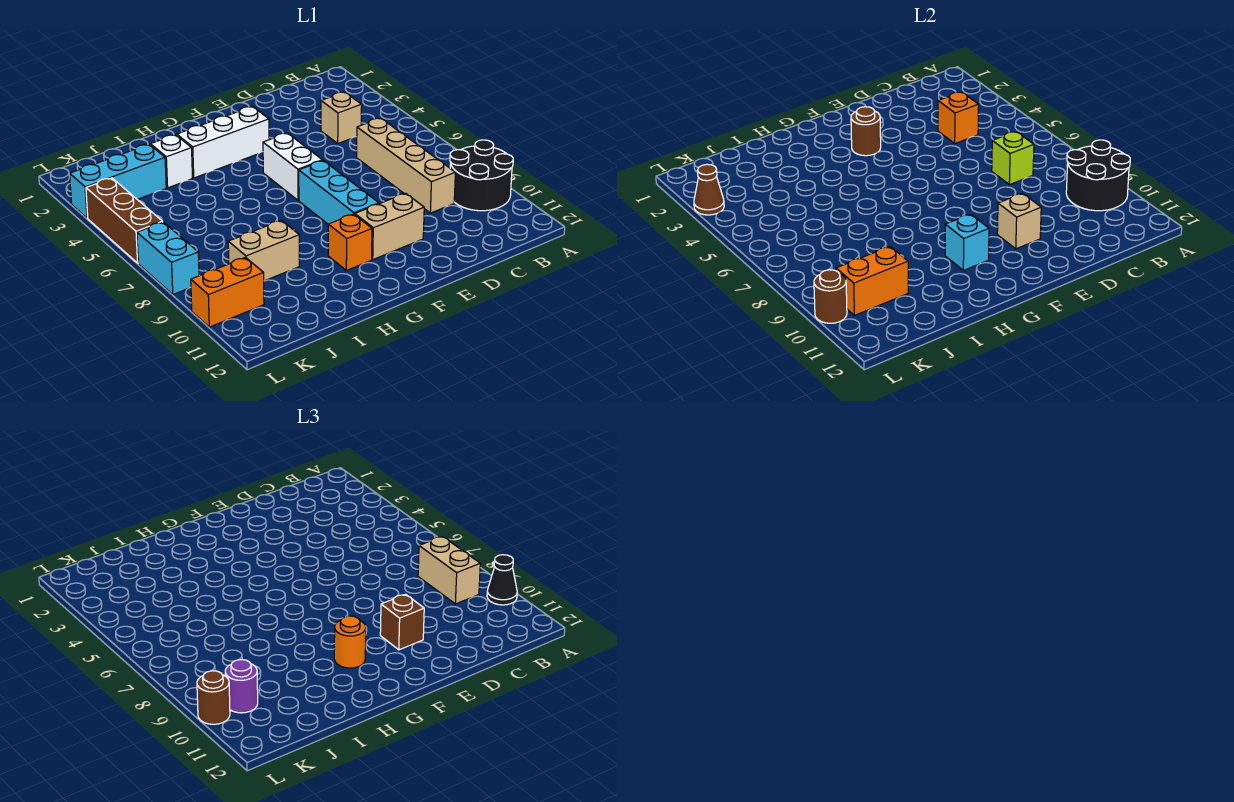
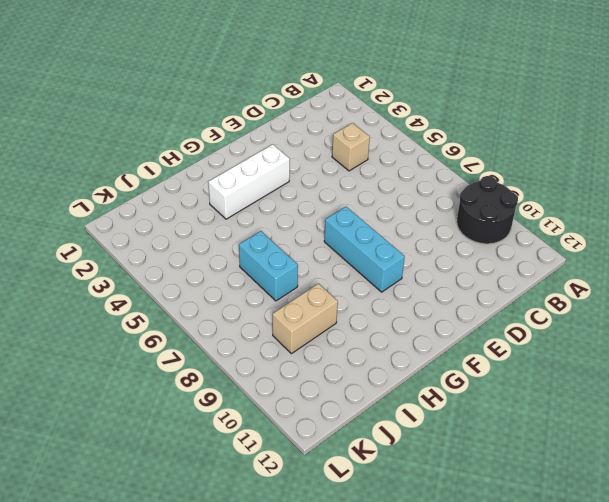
cyan 1x2 brick [239,231,298,301] -> cyan 1x2 brick moved to [137,222,199,294]
none -> tan 1x4 brick [357,118,455,213]
none -> tan 1x2 brick [355,193,424,259]
none -> white 1x2 brick [263,133,323,200]

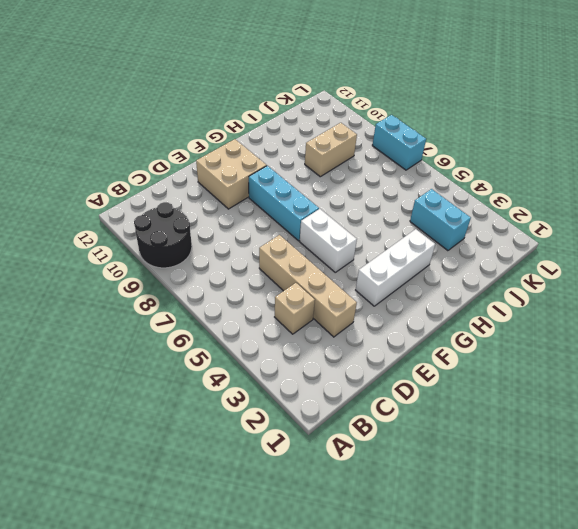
tan 1x4 brick [259,235,357,337] -> tan 1x4 brick moved to [357,118,455,213]
tan 2x2 brick [196,139,267,209] -> tan 1x2 brick [355,193,424,259]
cyan 1x2 brick [410,189,471,251] -> cyan 1x3 brick [70,144,166,218]
none -> orange 1x1 brick [328,214,372,270]
none -> white 1x1 brick [150,135,192,188]
none -> orange 1x2 brick [191,257,264,327]

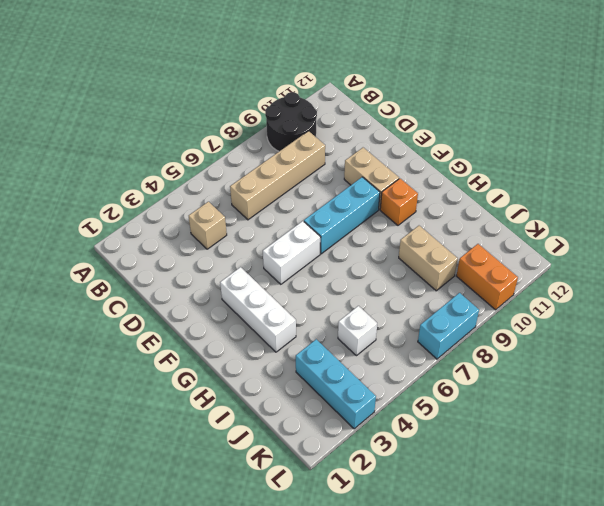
white 1x1 brick [338,306,377,356] -> white 1x1 brick moved to [150,135,192,188]
none -> brown 1x3 brick [86,178,163,263]
none -> black 2x2 round brick [1066,140,1130,211]
none -> orange 1x1 brick [938,92,979,143]

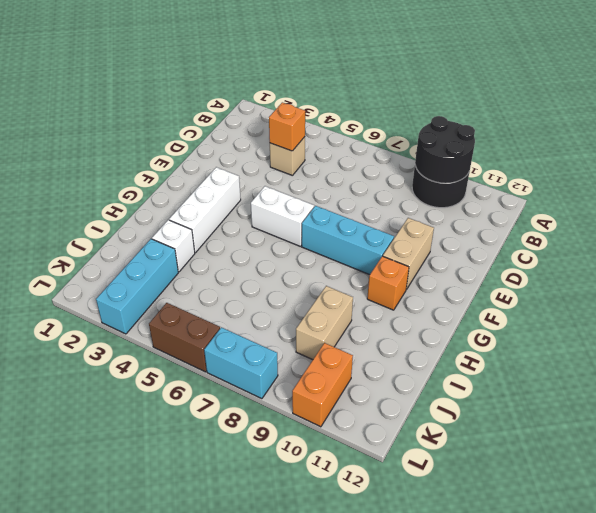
brown 1x2 brick [149,303,220,372] -> brown 1x3 brick [86,178,163,263]
none -> tan 1x4 brick [357,118,455,213]
none -> lime 1x1 brick [992,132,1034,185]
none -> tan 1x1 brick [997,193,1041,249]

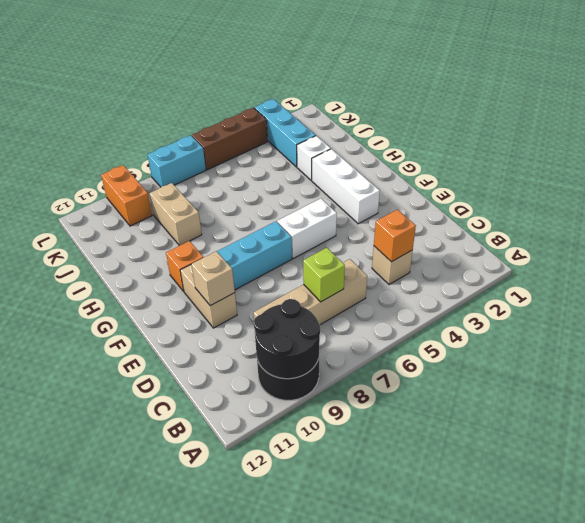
none -> brown 1x1 round brick [851,107,881,156]
none -> cyan 1x1 brick [945,214,989,270]
none -> orange 1x2 brick [836,246,908,315]

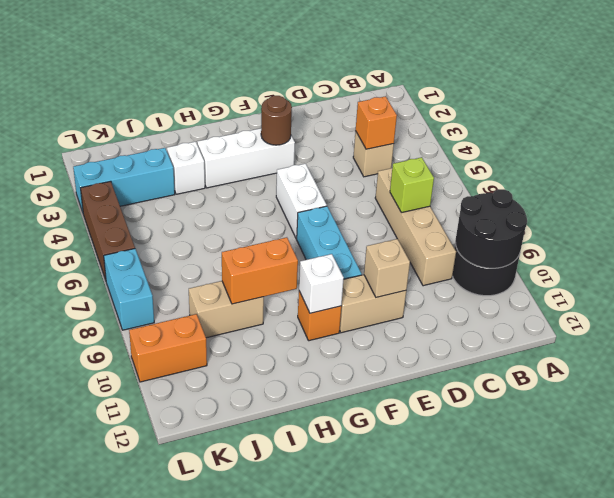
white 1x1 brick [299,254,344,313] -> cyan 1x1 brick [945,214,989,270]
orange 1x2 brick [222,237,298,304] -> orange 1x2 brick moved to [836,246,908,315]
none -> brown 1x1 cone [694,164,724,215]
none -> brown 1x1 round brick [814,270,847,323]
none -> black 1x1 cone [487,555,517,605]

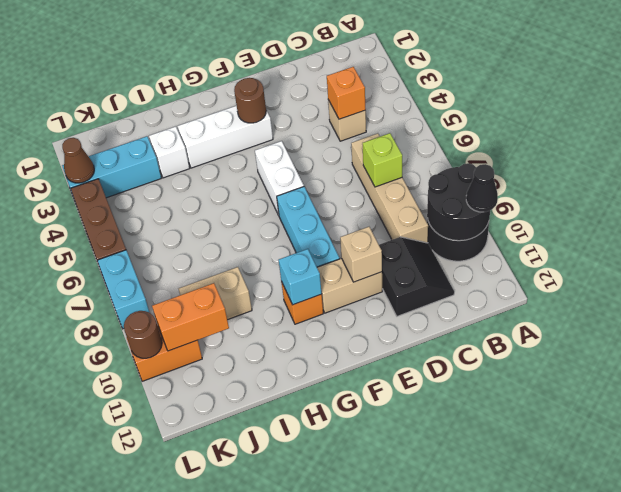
black 2x2 slope [379,237,454,316] -> none
none -> tan 1x2 brick [418,537,480,604]
none -> brown 1x1 brick [380,594,424,650]
none -> orange 1x1 round brick [334,616,366,668]

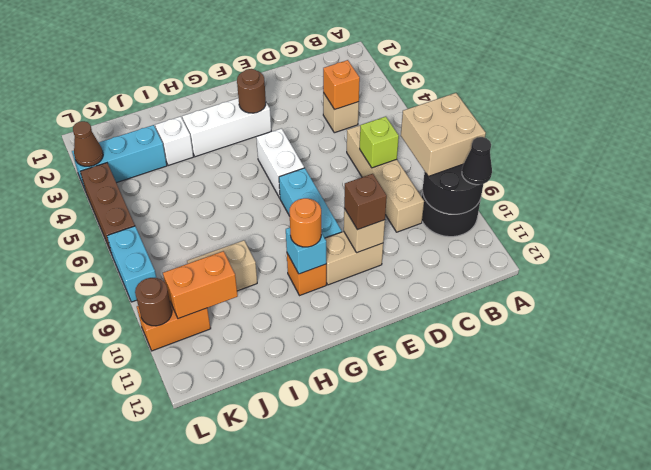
tan 2x2 brick [401,93,486,177] -> tan 1x2 brick [418,537,480,604]
none -> purple 1x1 round brick [225,660,258,713]
none -> brown 1x1 round brick [197,671,230,724]

